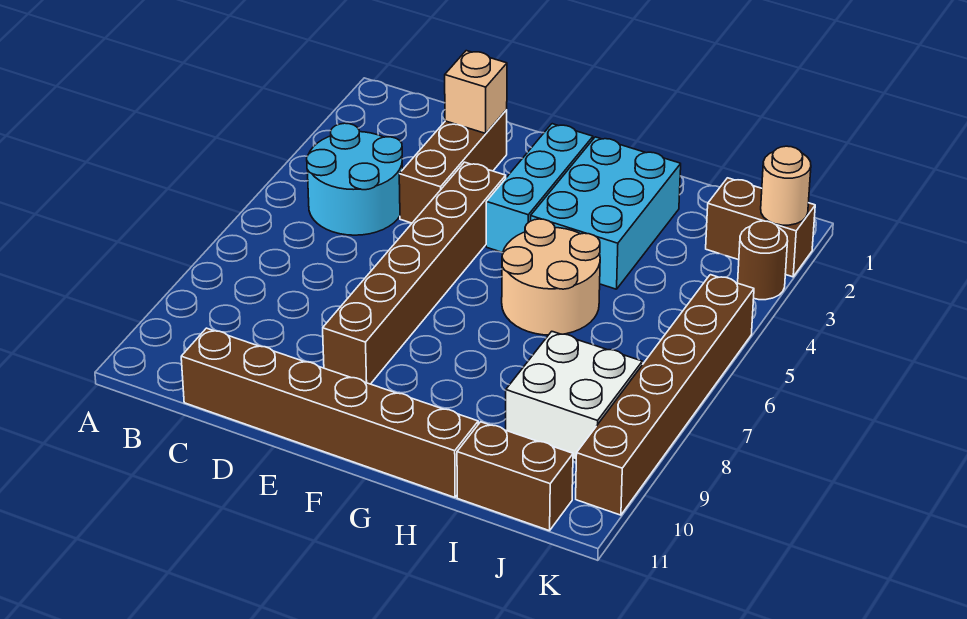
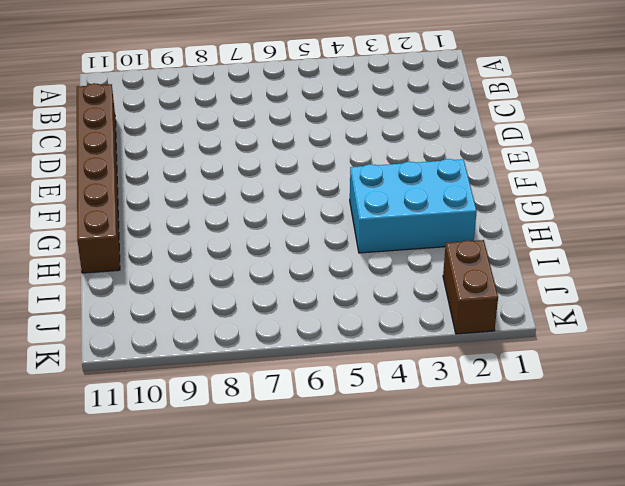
none -> cyan 2x2 round brick [307,123,403,235]
none -> brown 1x3 brick [399,110,507,223]
none -> brown 1x6 brick [323,162,506,384]

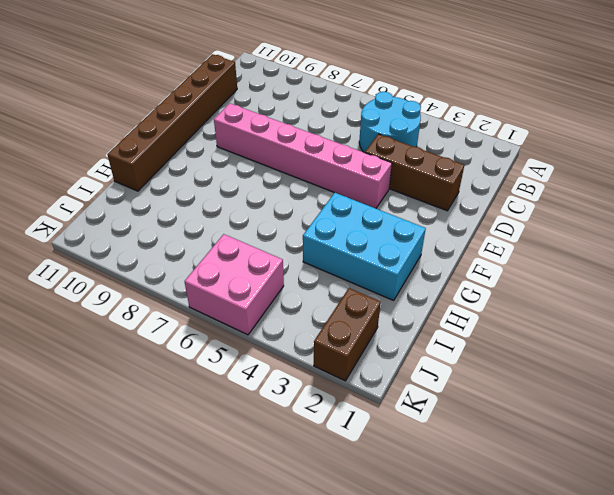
pink 1x6 brick [214,103,392,208] -> brown 1x6 brick [323,162,506,384]
pink 2x2 brick [184,234,284,335] -> brown 1x6 brick [576,275,754,515]
none -> cyan 1x3 brick [486,124,593,253]
none -> tan 2x2 round brick [502,219,600,335]
none -> white 2x2 brick [506,331,642,460]

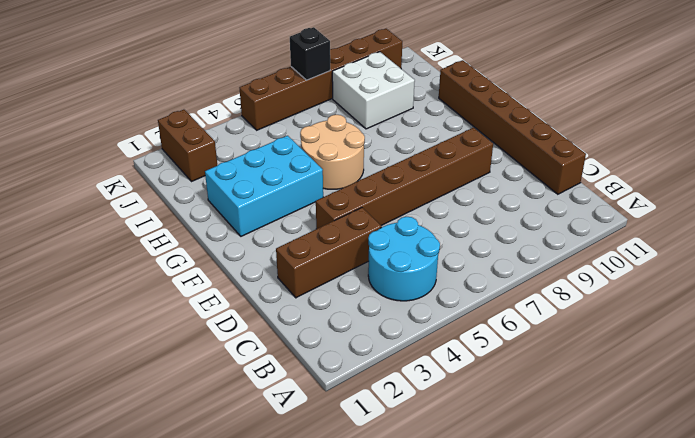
black 1x1 brick [290,27,330,80] -> none
none -> cyan 1x3 brick [486,124,593,253]
none -> brown 1x2 brick [457,422,573,531]
none -> brown 1x1 round brick [738,221,788,300]

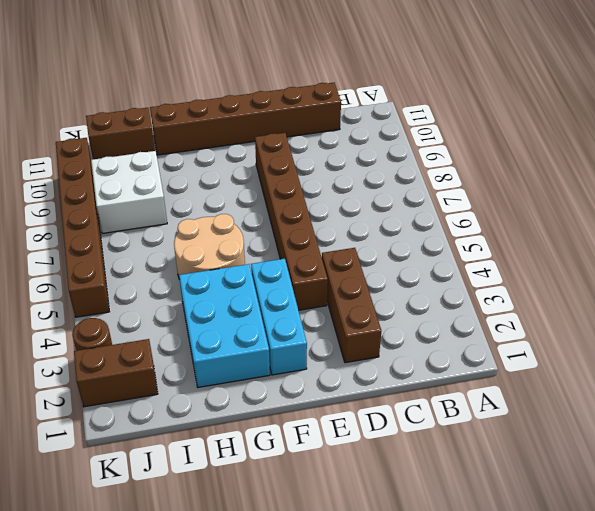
none -> cyan 2x2 round brick [307,123,403,235]
none -> tan 1x1 brick [445,51,507,133]
none -> tan 1x1 round brick [761,146,811,225]

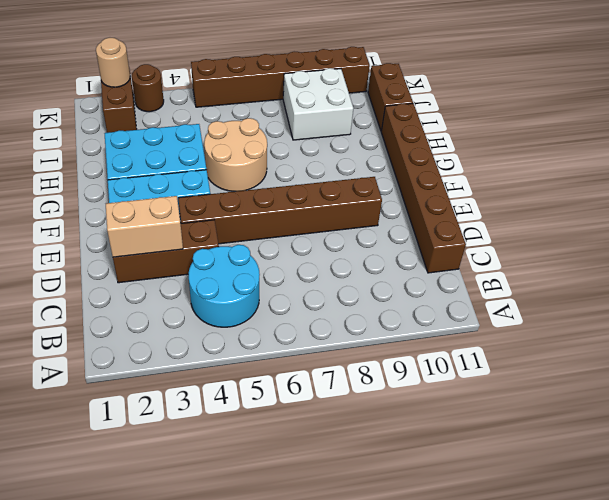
tan 1x2 brick [106,196,183,257] -> tan 1x1 brick [445,51,507,133]

